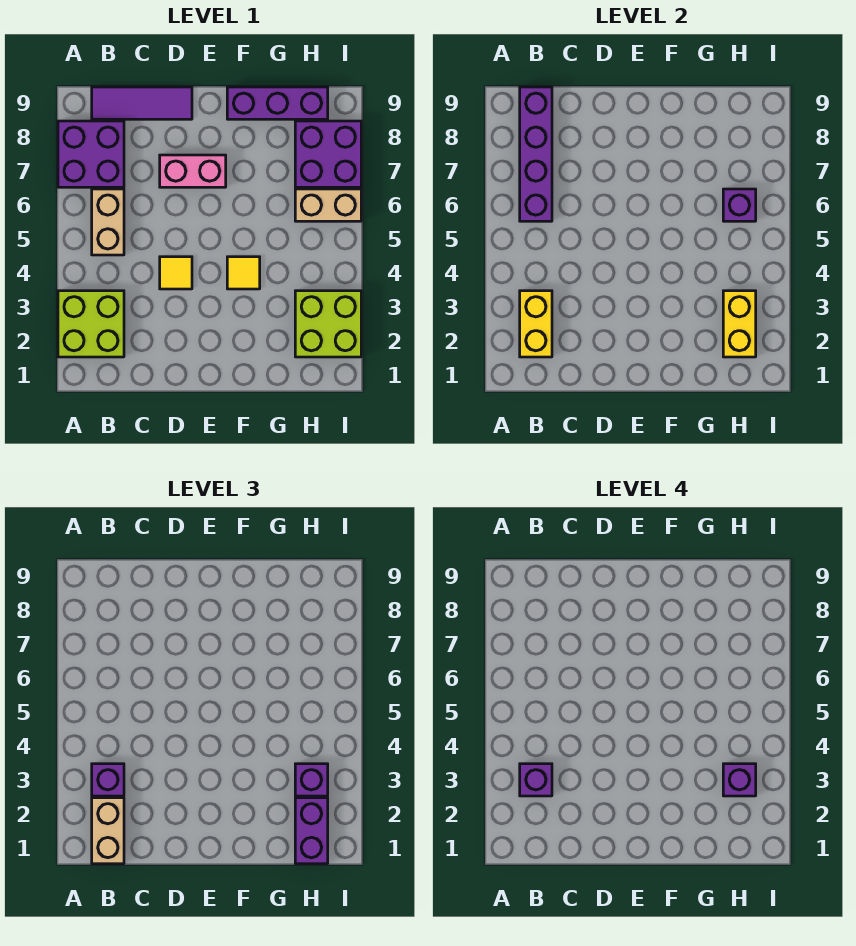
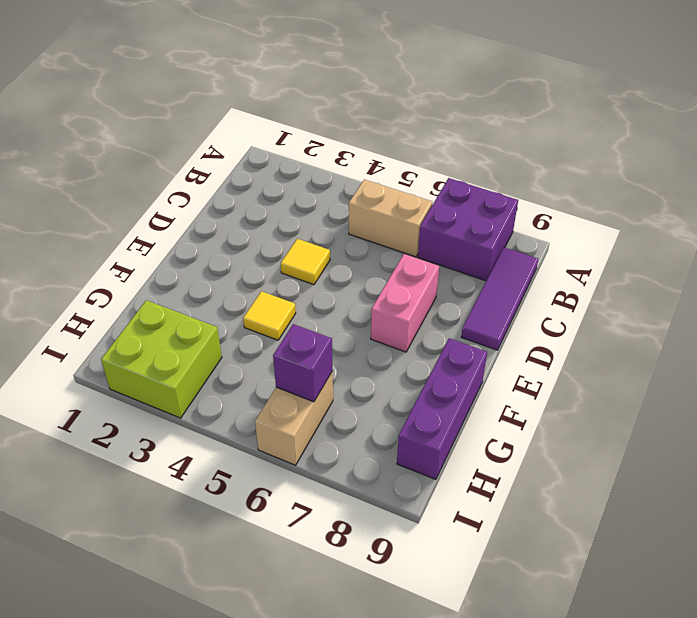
none -> lime 2x2 brick [58,291,124,357]
none -> purple 2x2 brick [295,121,361,187]
none -> yellow 1x2 brick [520,291,552,357]

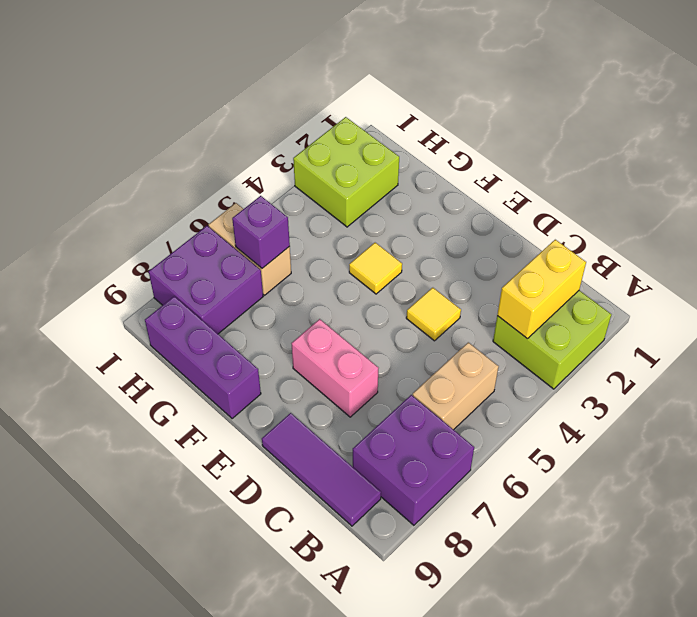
none -> purple 1x4 brick [520,87,552,221]
none -> yellow 1x2 brick [723,291,756,357]
none -> tan 1x2 brick [92,798,124,864]

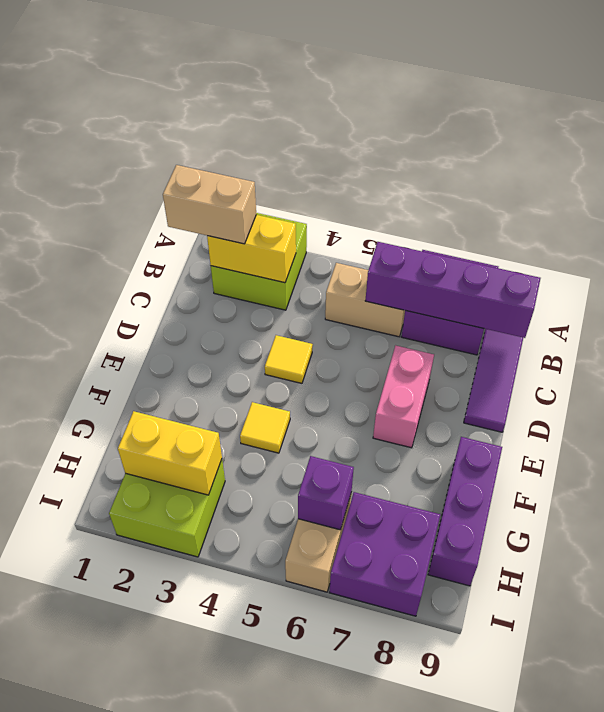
none -> purple 1x1 brick [92,764,124,796]
none -> purple 1x2 brick [295,798,328,864]
none -> purple 1x1 brick [295,764,328,796]

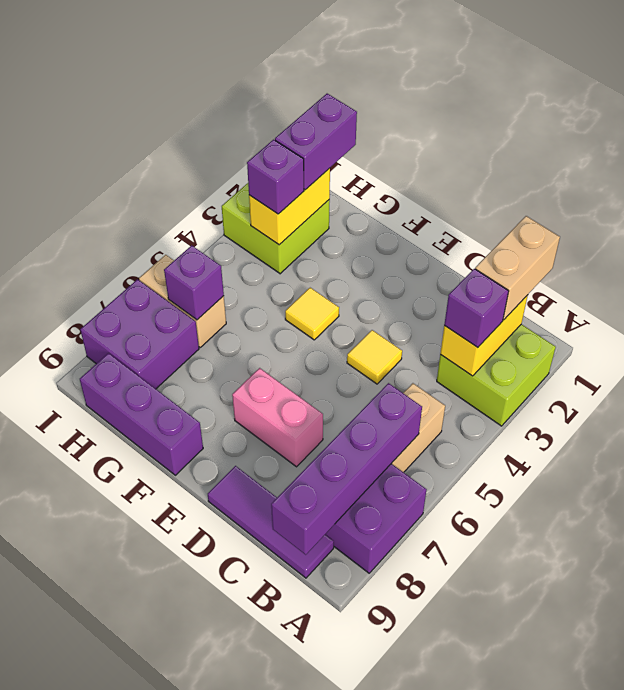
none -> purple 1x1 brick [520,764,552,796]
none -> purple 1x1 brick [723,764,756,796]

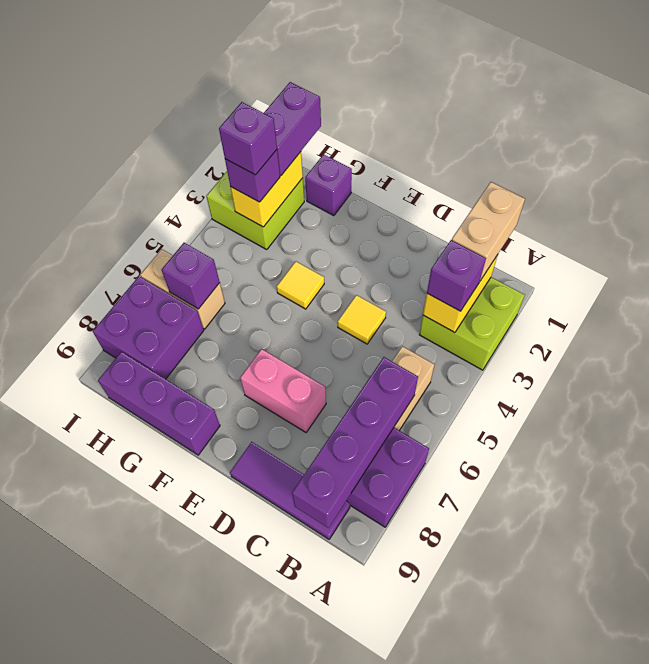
purple 1x1 brick [305,154,352,216] -> purple 1x1 brick moved to [520,764,552,796]

